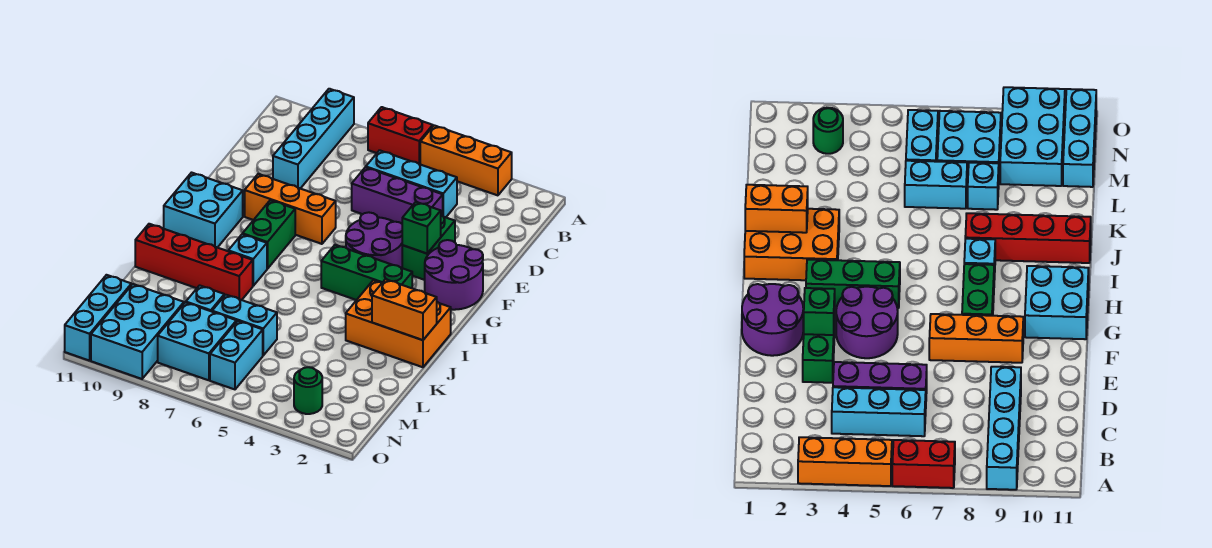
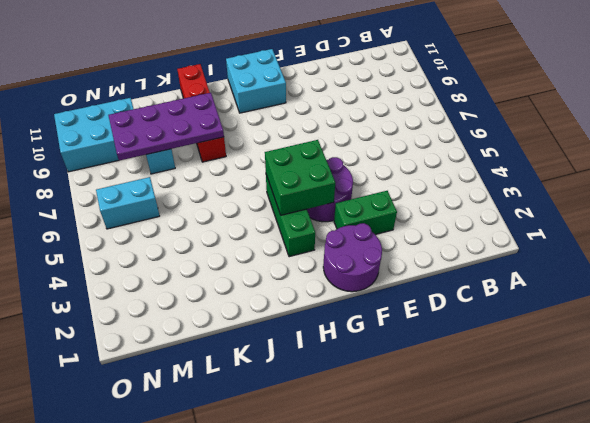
green 2x2 brick [265,140,335,215] -> none
purple 2x4 plate [108,93,224,161] -> none
none -> orange 1x3 brick [420,125,512,195]
none -> red 1x2 brick [368,107,433,164]
none -> cyan 1x4 brick [273,89,354,188]

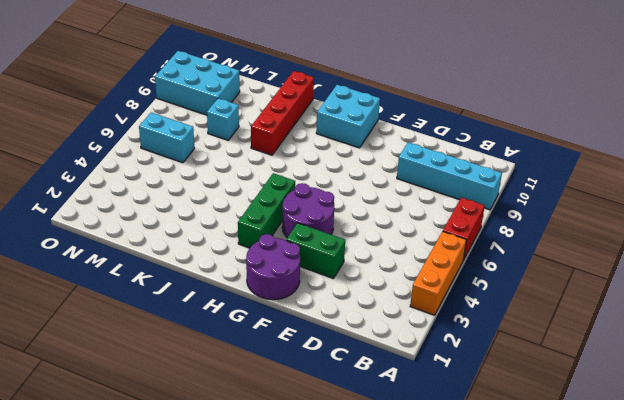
none -> cyan 1x3 brick [366,150,457,217]
none -> purple 1x3 brick [352,167,443,224]
none -> orange 1x3 brick [245,174,336,244]

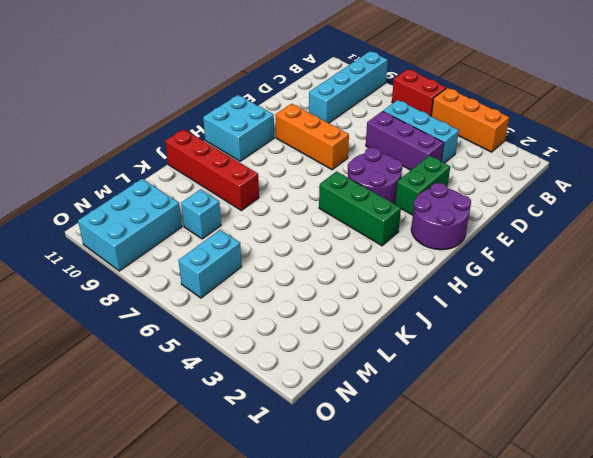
none -> green 1x2 brick [243,200,295,269]
none -> orange 2x3 brick [346,280,451,367]
none -> cyan 1x1 brick [228,234,267,286]

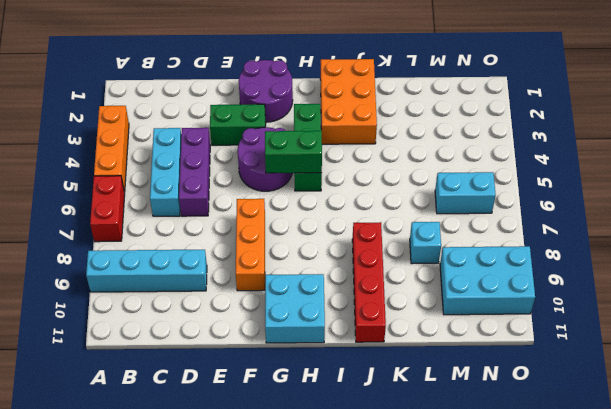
green 1x2 brick [265,131,322,173] -> green 1x2 brick moved to [243,200,295,269]
none -> cyan 1x1 brick [228,234,267,286]
none -> cyan 1x2 brick [212,295,277,355]
none -> cyan 2x2 brick [158,302,237,380]

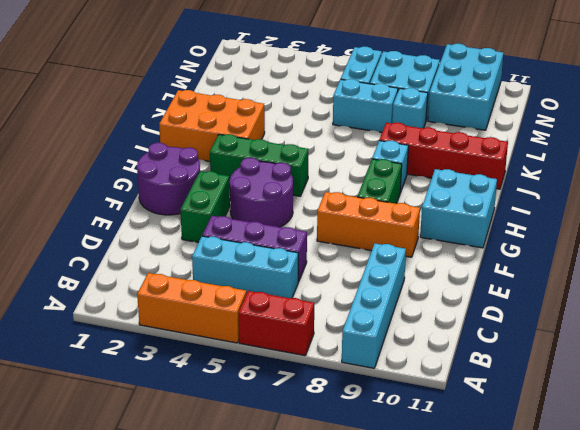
none -> cyan 1x3 brick [65,275,131,361]
none -> green 1x1 round brick [294,367,322,414]
none -> green 1x1 brick [402,202,441,253]

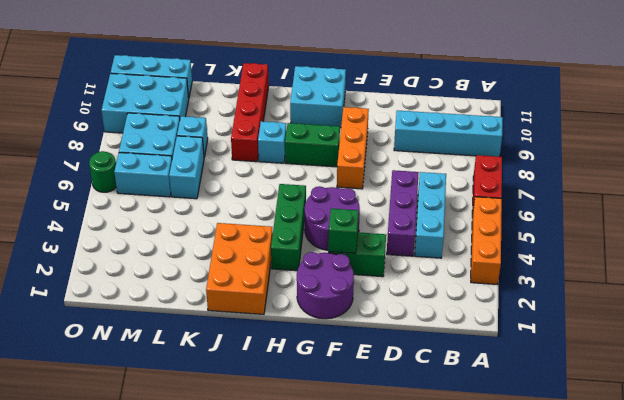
green 1x1 round brick [89,151,116,192] -> green 1x1 round brick moved to [294,367,322,414]
none -> orange 1x2 brick [372,279,437,340]

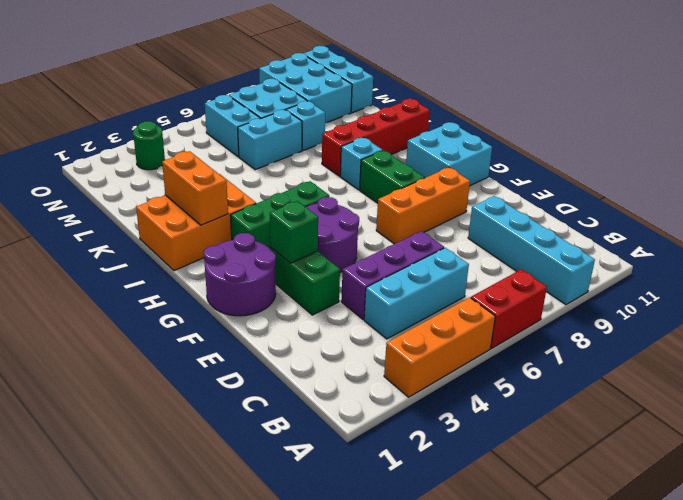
orange 1x2 brick [162,151,228,225] -> orange 1x2 brick turned to [372,279,437,340]

